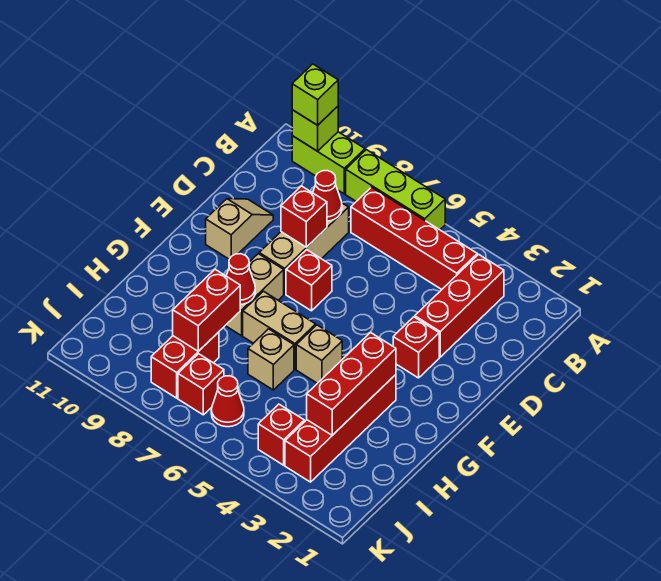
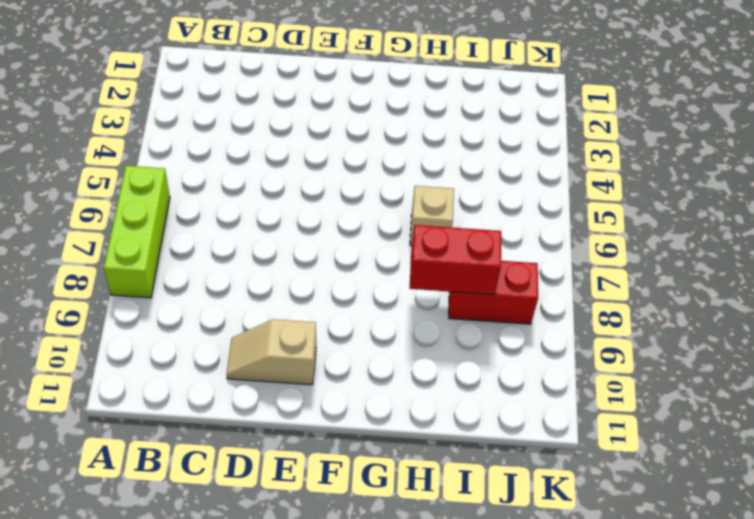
none -> lime 1x2 brick [292,132,365,194]
none -> red 1x3 brick [415,254,504,357]
none -> red 1x4 brick [351,187,477,289]

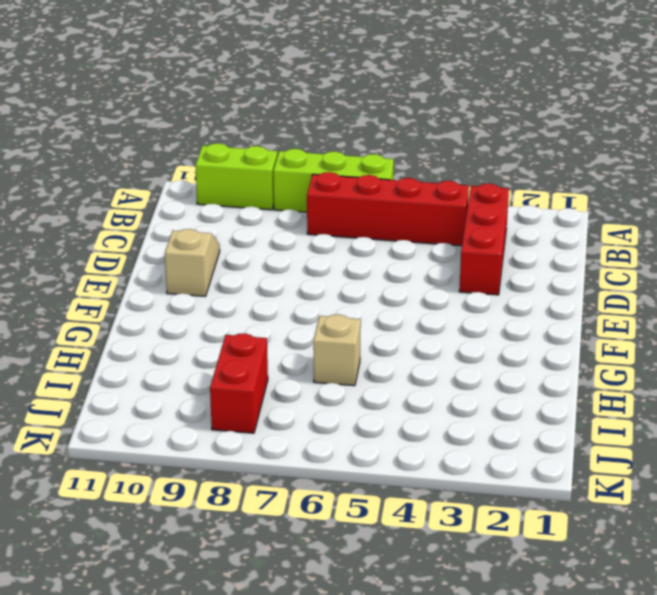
none -> tan 1x3 brick [259,203,349,294]
none -> red 1x1 brick [393,317,439,378]
none -> red 1x1 brick [286,250,332,311]

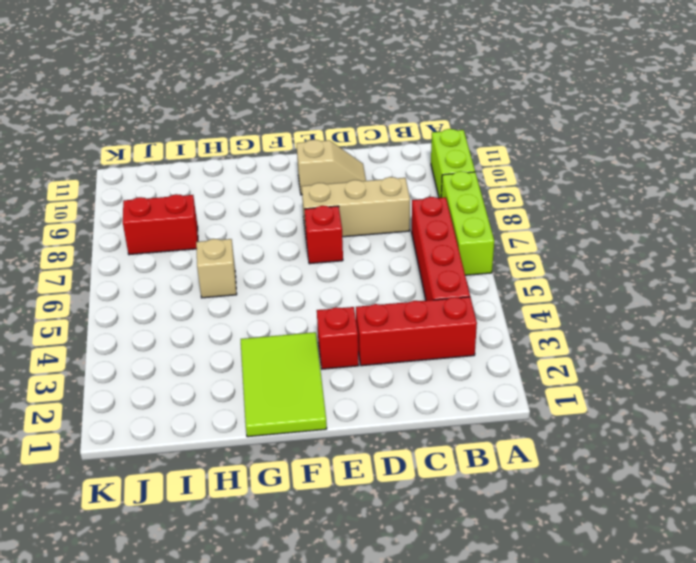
lime 2x3 tile [241,332,327,437] -> red 1x4 brick [285,375,396,482]
none -> tan 1x2 brick [225,254,284,336]
none -> tan 1x1 brick [296,325,342,383]
none -> tan 1x2 brick [243,291,316,369]

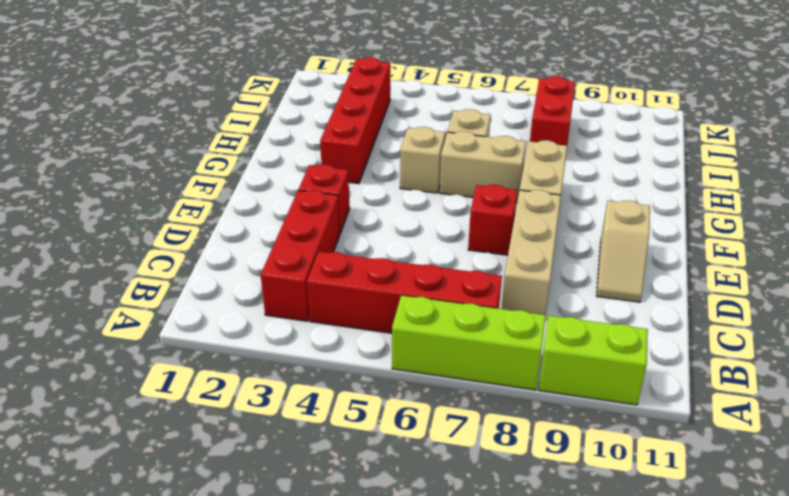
none -> red 1x1 brick [258,404,304,465]
none -> red 1x1 cone [211,376,244,427]
none -> red 1x1 brick [178,354,224,415]

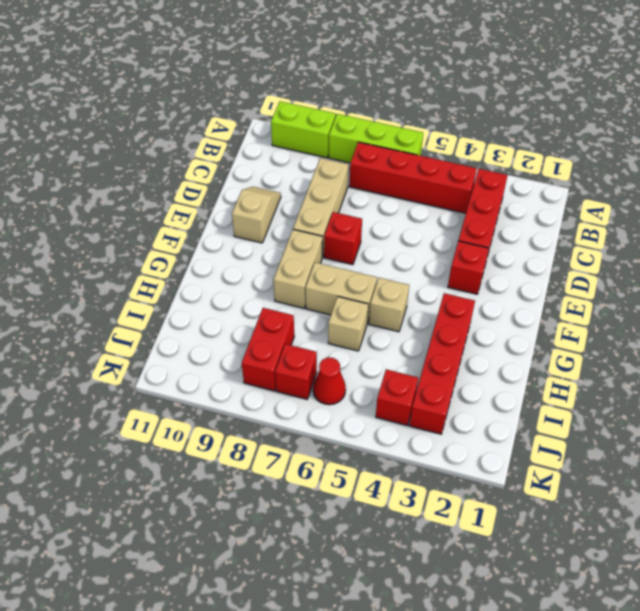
none -> lime 1x1 brick [292,106,338,151]
none -> red 1x1 cone [313,171,342,221]
none -> red 1x1 brick [281,186,327,247]

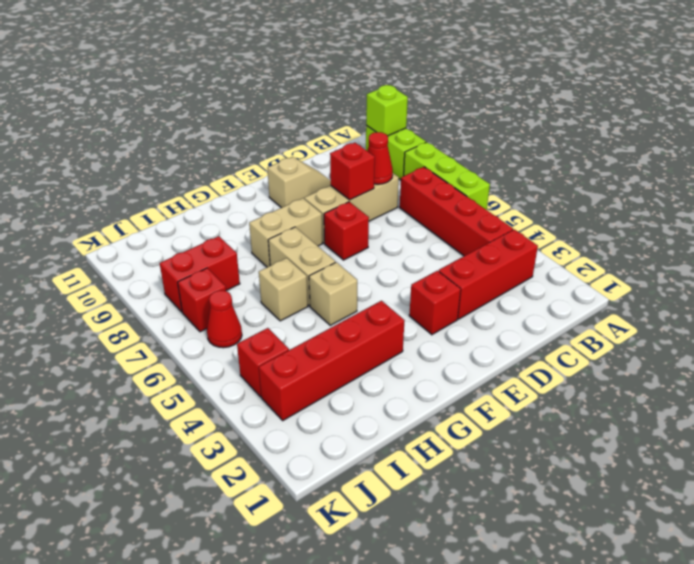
none -> red 1x3 brick [307,333,396,435]
none -> red 1x1 cone [226,254,255,305]
none -> red 1x2 brick [173,269,240,351]

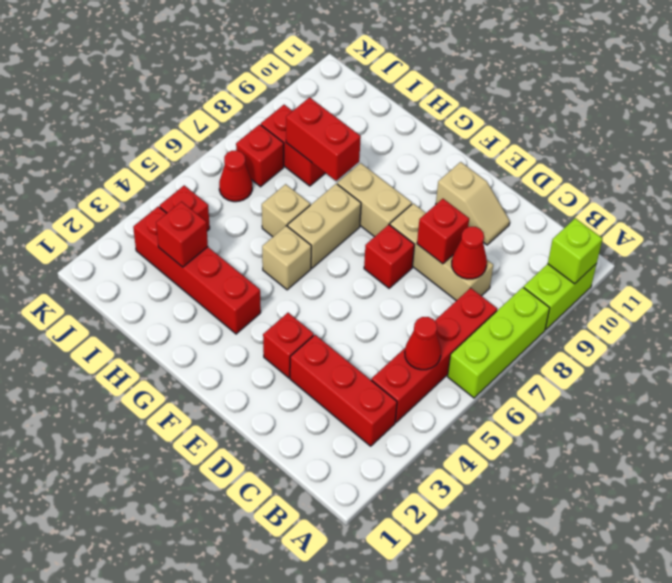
red 1x1 cone [405,317,441,370] -> red 1x1 cone moved to [226,254,255,305]
red 1x1 brick [156,202,208,267] -> red 1x3 brick [307,333,396,435]
none -> lime 1x1 brick [292,64,338,125]

